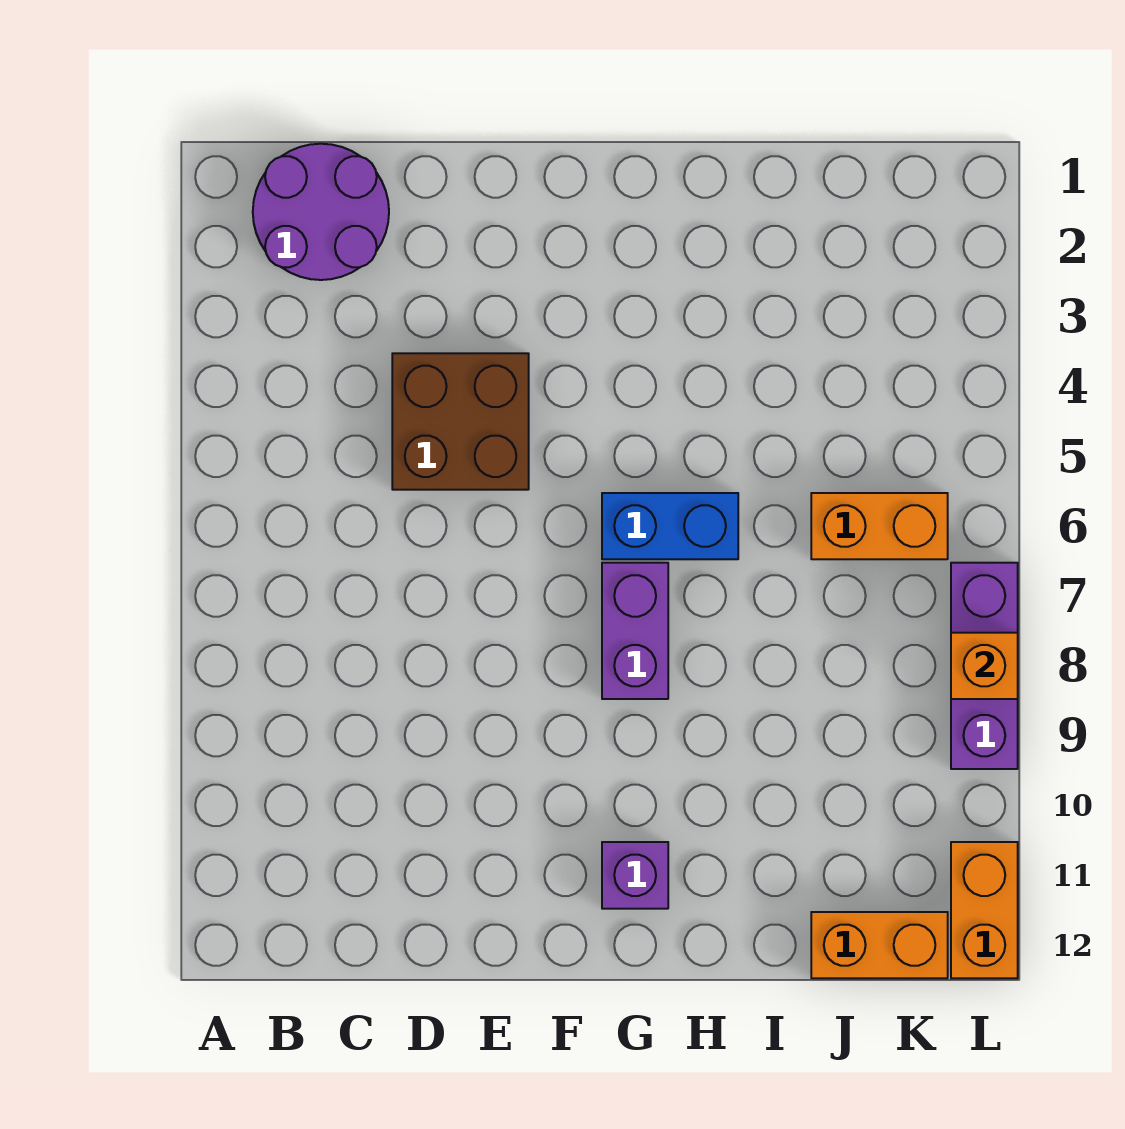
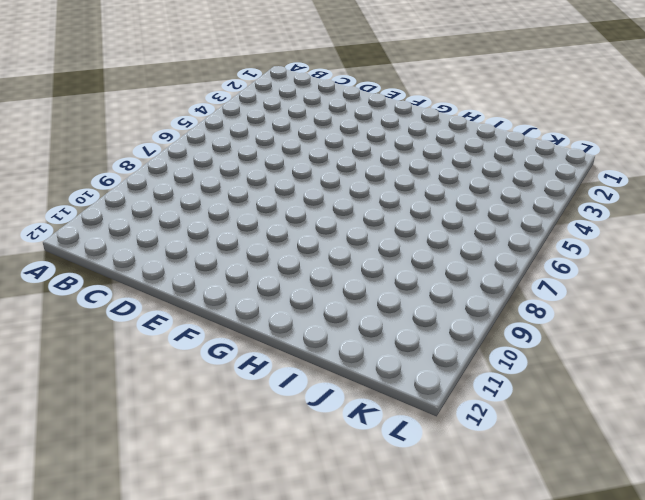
none -> purple 2x2 round brick [253,144,389,280]
none -> brown 2x2 brick [392,353,529,490]

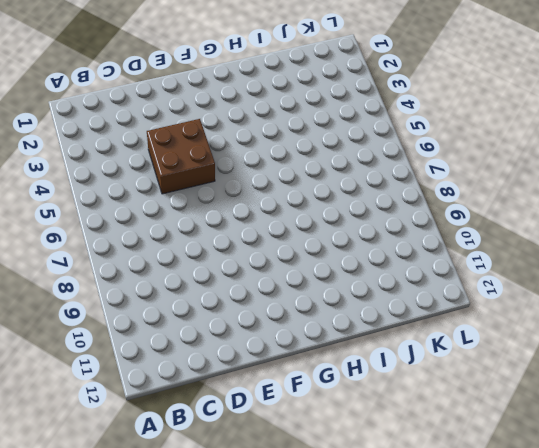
none -> purple 2x2 round brick [253,144,389,280]
none -> blue 1x2 brick [602,493,738,559]

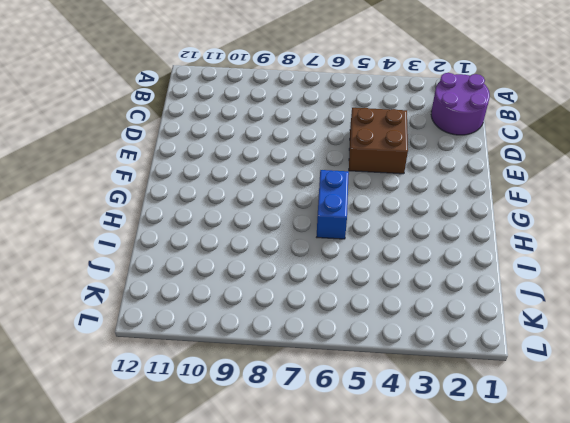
none -> purple 1x2 brick [602,563,668,699]
none -> purple 1x1 brick [602,842,668,909]

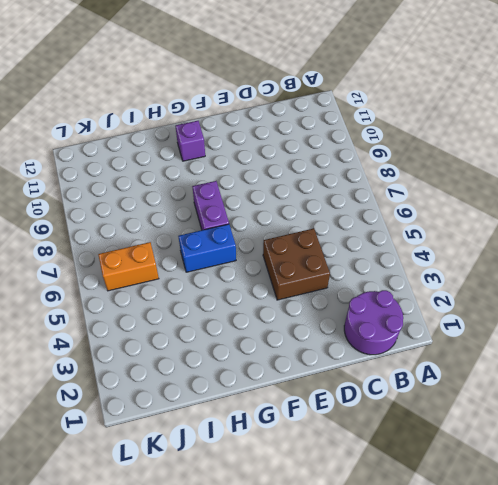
none -> orange 1x2 brick [811,912,948,978]
none -> purple 1x3 brick [951,563,1018,769]

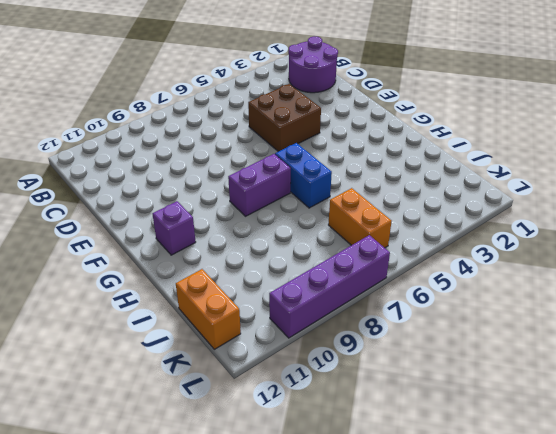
purple 1x4 brick [269,235,390,338] -> purple 1x3 brick [951,563,1018,769]
none -> orange 1x2 brick [951,842,1018,978]
none -> orange 1x1 brick [951,633,1018,699]

